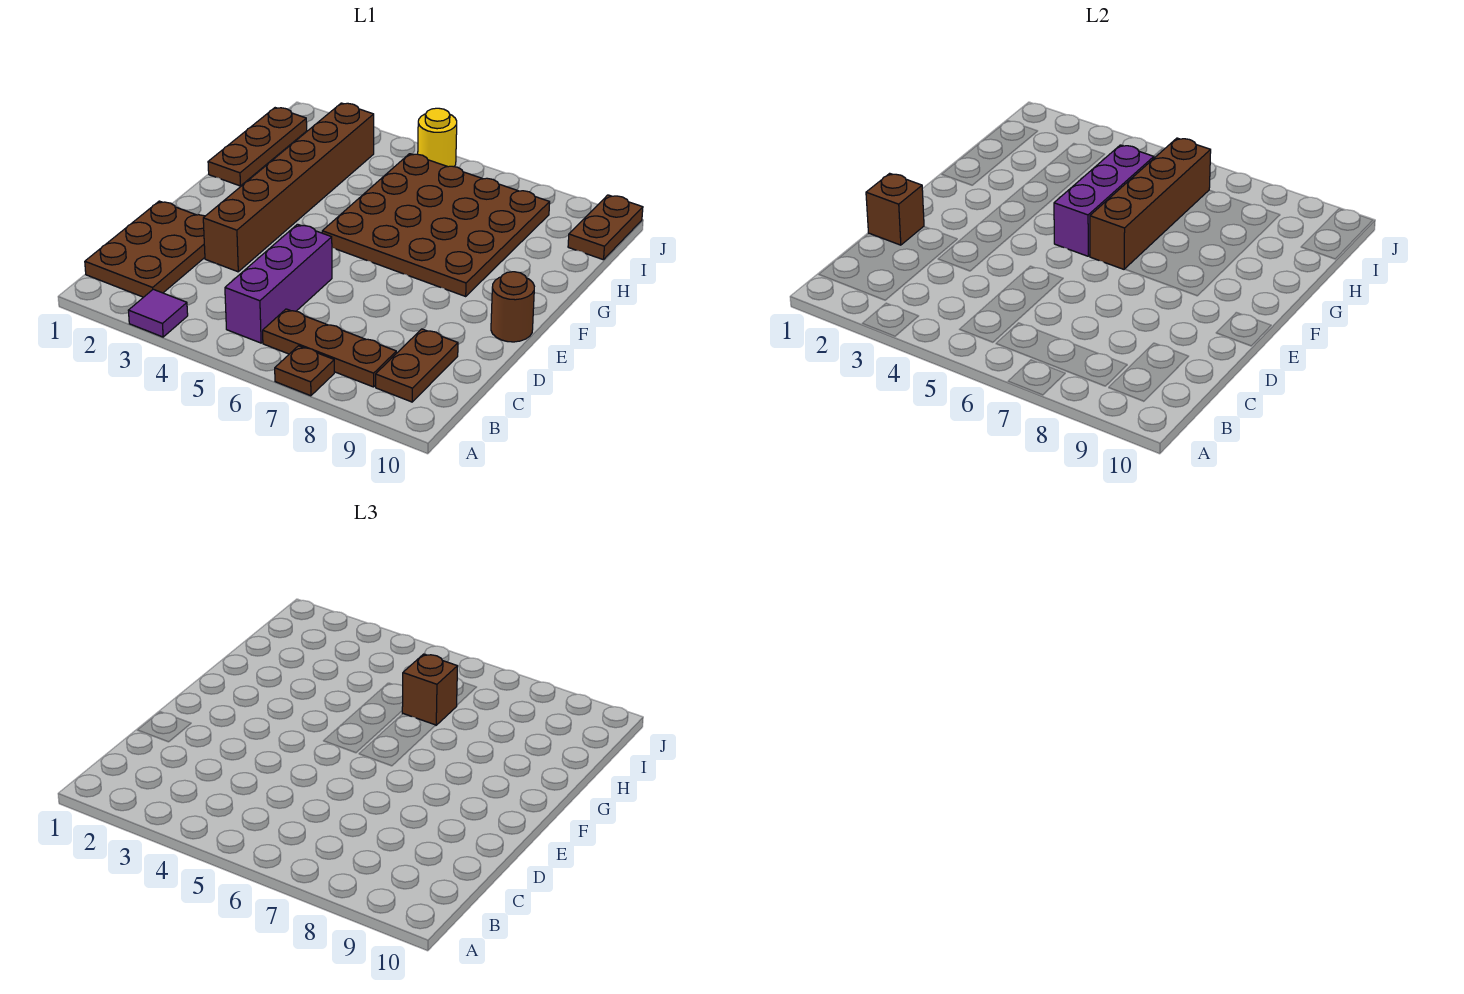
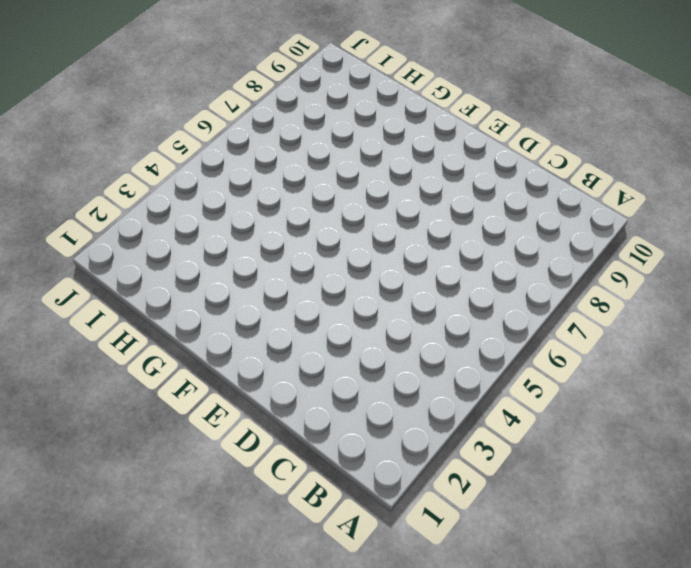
none -> purple 1x1 tile [128,289,188,337]
none -> brown 1x1 plate [275,346,334,396]
none -> brown 2x3 plate [85,201,205,297]

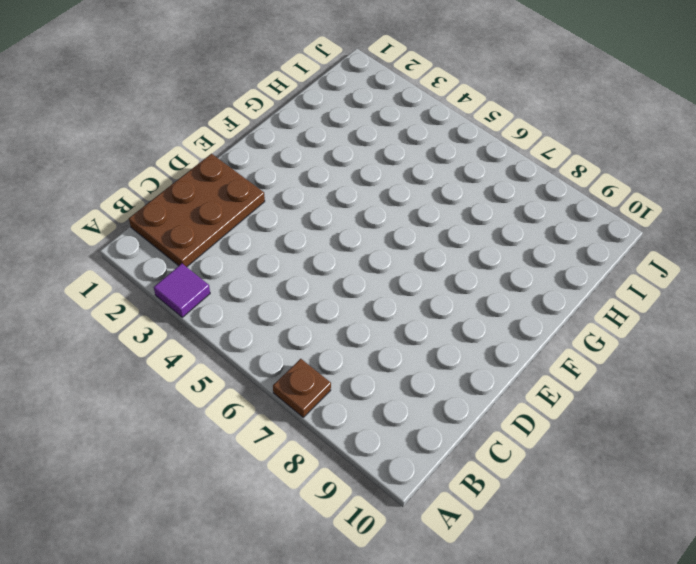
none -> purple 1x3 brick [225,224,332,343]
none -> brown 1x3 plate [263,309,396,387]
none -> brown 1x2 plate [376,329,458,402]

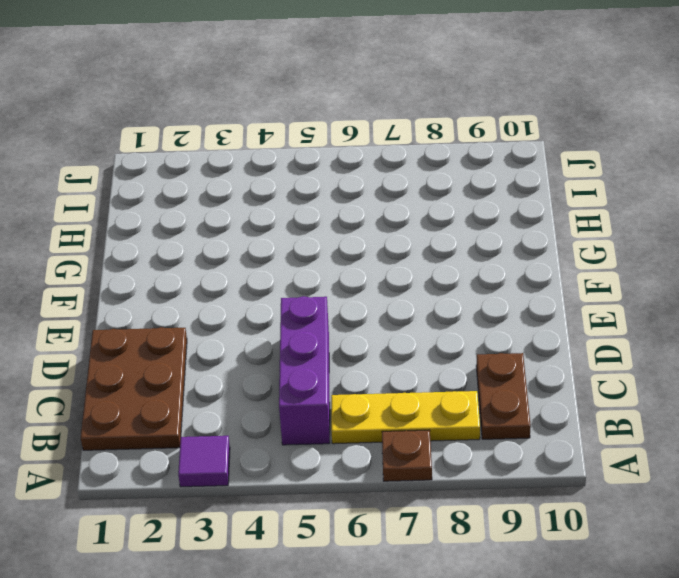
yellow 1x3 plate [331,391,480,444] -> brown 1x3 plate [263,309,396,387]
none -> brown 1x6 brick [203,103,374,272]
none -> brown 1x1 round brick [491,272,534,342]
none -> brown 4x4 plate [322,154,550,296]

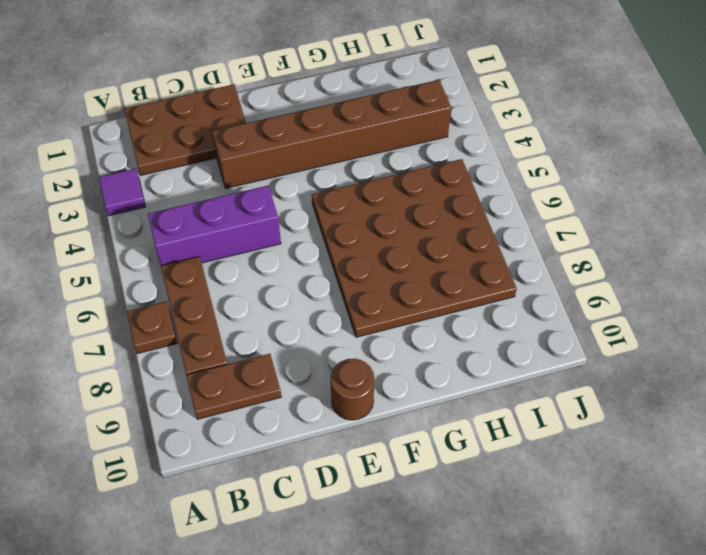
none -> brown 1x3 plate [208,108,307,186]
none -> brown 1x2 plate [568,195,643,260]
none -> yellow 1x1 round brick [418,108,457,167]

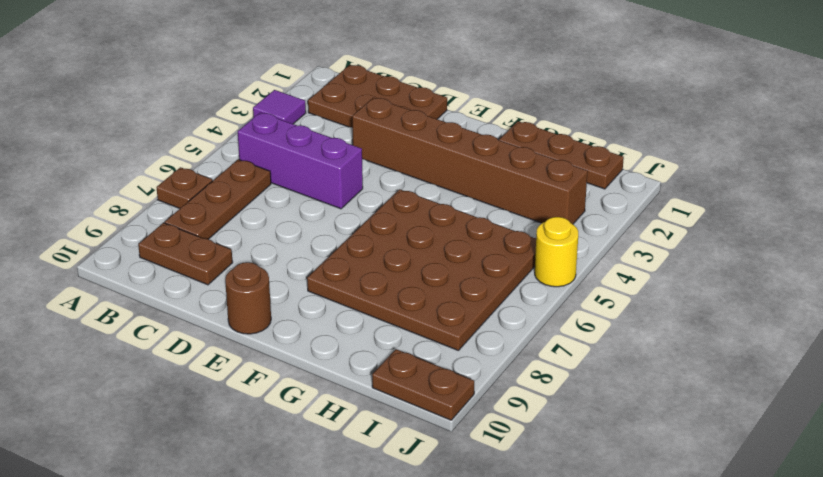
none -> brown 1x1 brick [866,173,924,245]
none -> purple 1x3 brick [1054,145,1154,256]
none -> brown 1x4 brick [1090,138,1211,269]

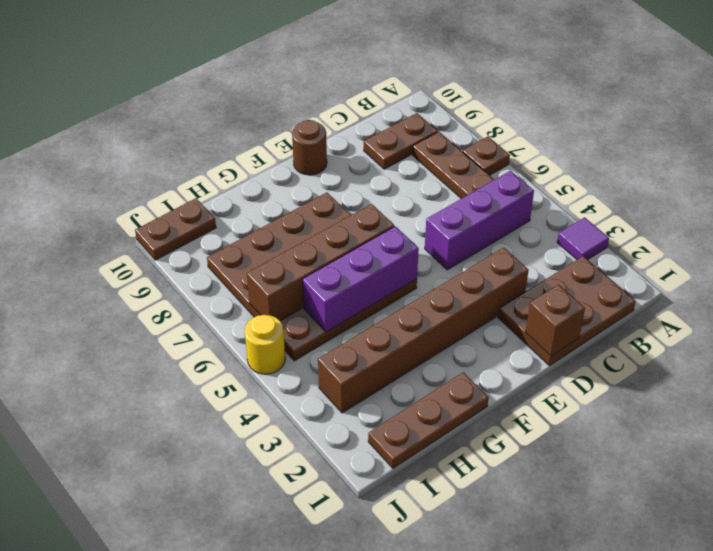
none -> brown 1x1 brick [402,654,458,725]

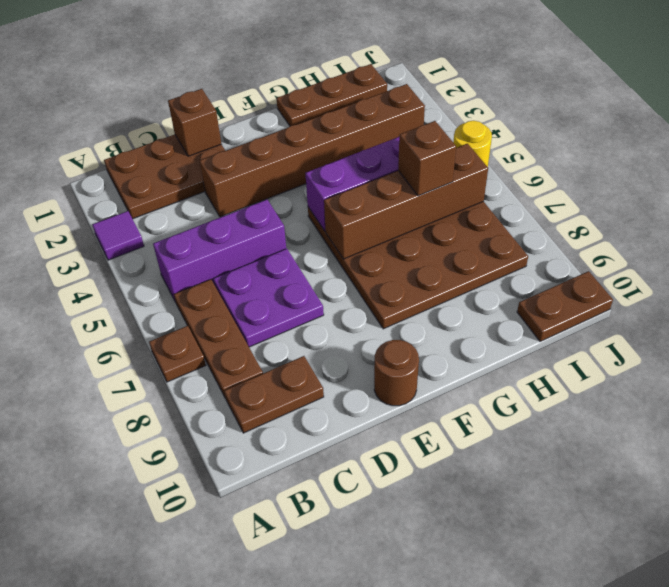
purple 2x2 plate [213,249,324,347] -> none

